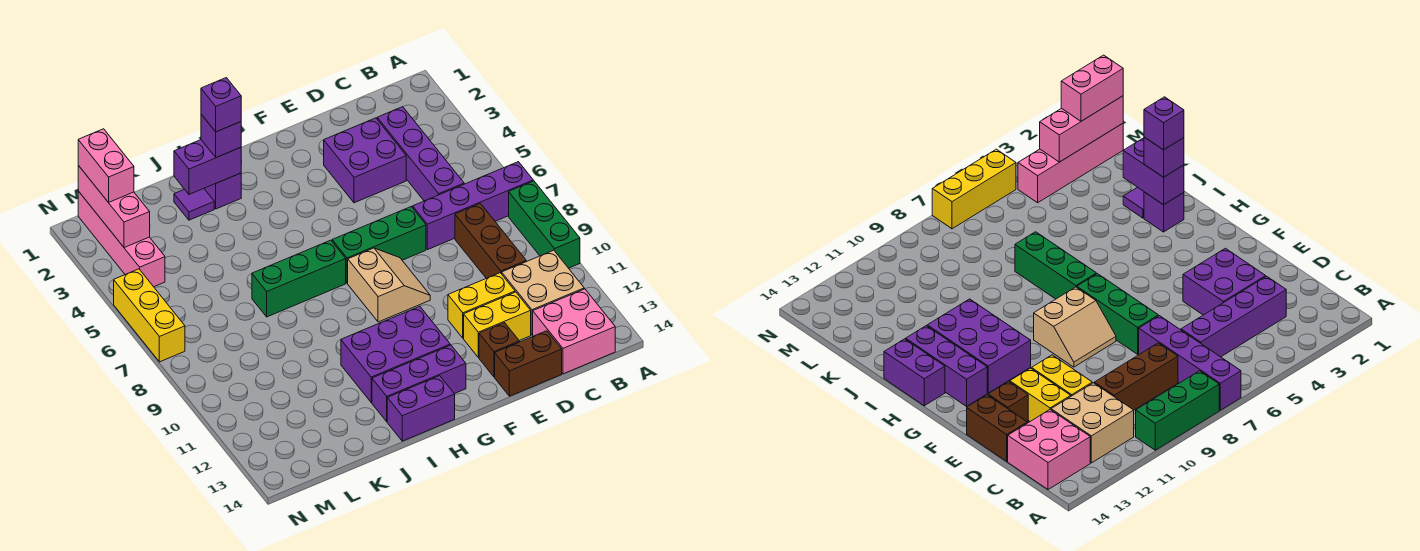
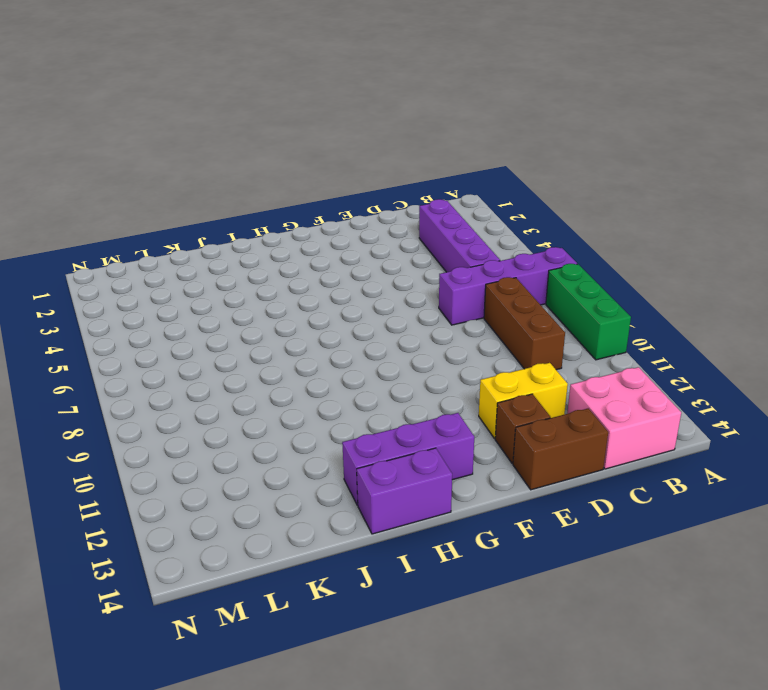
none -> tan 2x2 brick [502,250,584,335]
none -> purple 2x2 brick [324,118,406,203]
none -> yellow 1x2 brick [448,273,515,338]

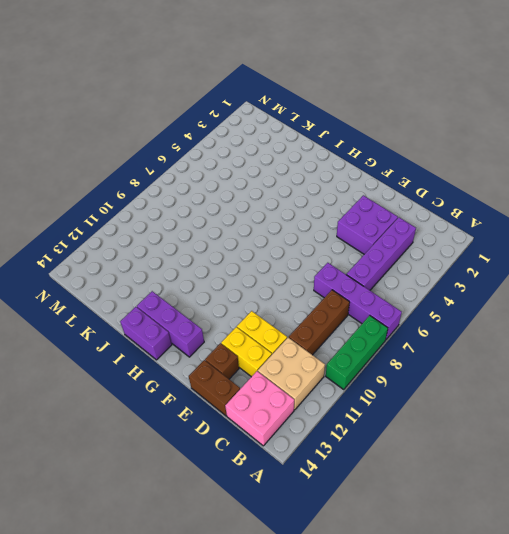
none -> green 1x3 brick [332,207,426,283]
none -> tan 2x2 slope [348,248,430,322]
none -> purple 2x3 brick [341,306,450,402]

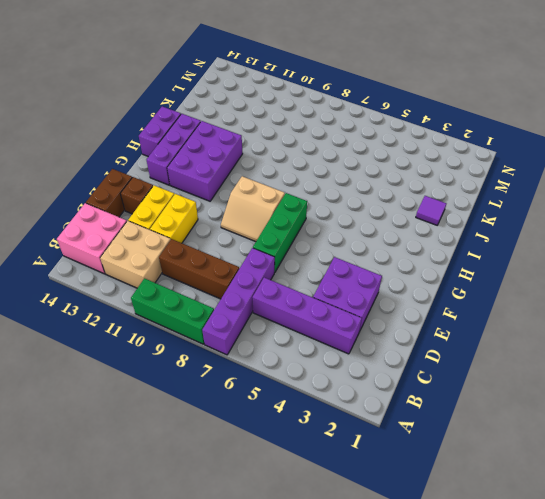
none -> green 1x3 brick [252,240,346,317]
none -> purple 1x1 brick [204,173,241,209]
none -> pink 1x4 brick [78,191,165,287]

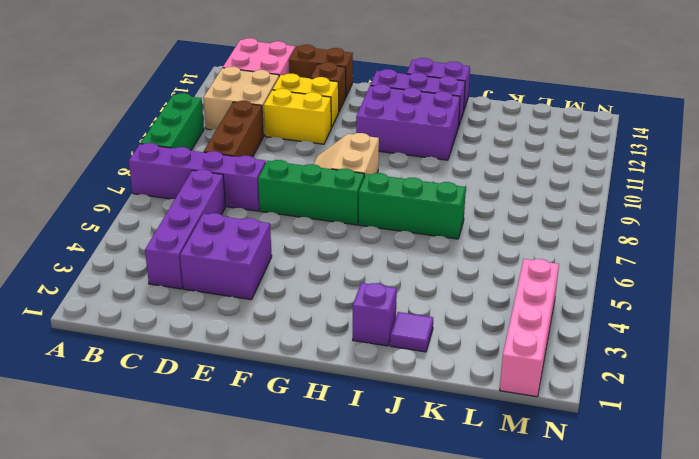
none -> yellow 1x3 brick [114,269,185,362]
none -> purple 1x2 brick [174,140,241,194]
none -> pink 1x3 brick [78,166,150,248]

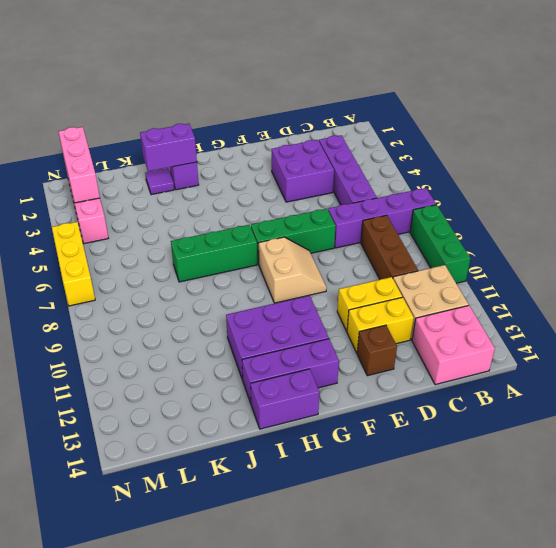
none -> brown 1x2 brick [495,331,562,396]
none -> purple 1x1 brick [201,114,241,158]
none -> pink 1x2 brick [78,129,134,203]

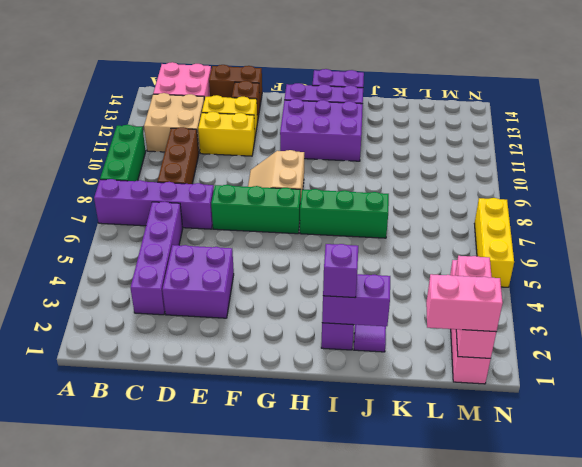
pink 1x2 brick [426,274,503,332] -> pink 1x2 brick turned to [78,129,134,203]
none -> purple 1x1 brick [201,78,241,132]

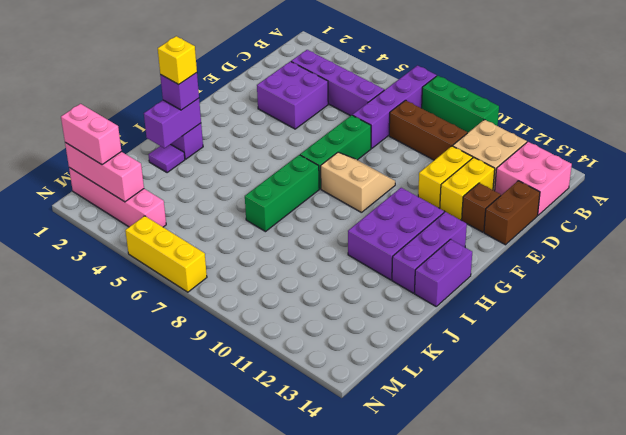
yellow 1x1 brick [158,36,197,84] -> purple 1x1 brick [201,78,241,132]

